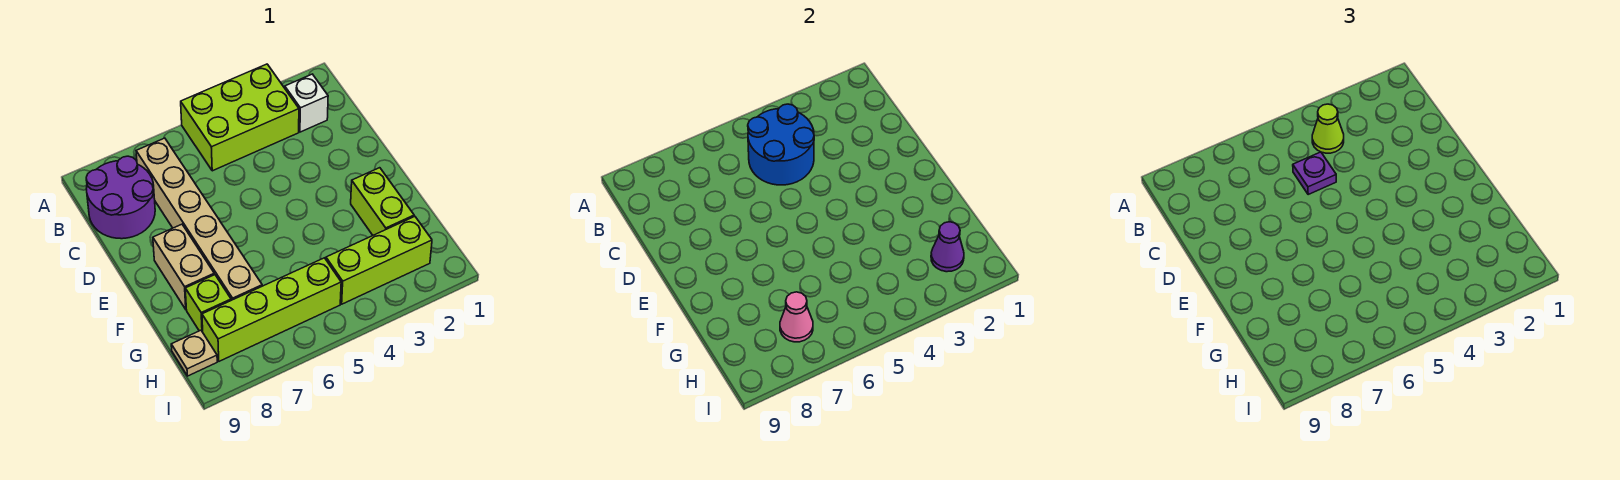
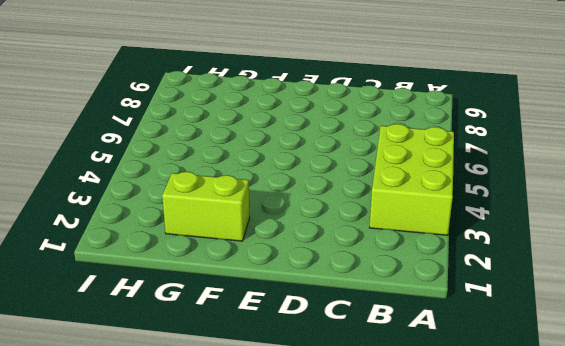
none -> white 1x1 brick [285,74,328,132]
none -> tan 1x6 brick [136,138,262,300]
none -> purple 2x2 round brick [86,156,155,239]

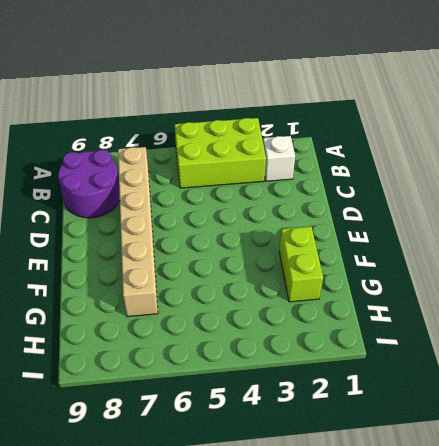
none -> tan 1x2 brick [153,224,214,309]
none -> lime 1x1 brick [185,275,231,332]
none -> lime 1x3 brick [326,217,432,304]

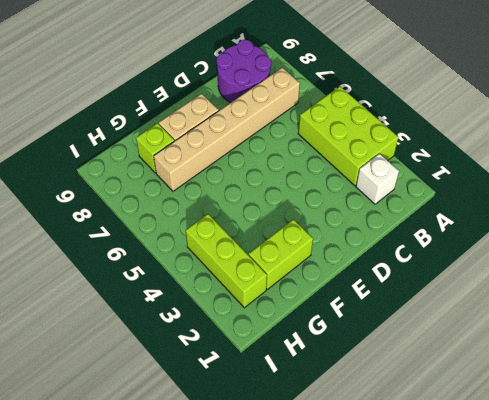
none -> lime 1x4 brick [202,258,341,361]
none -> tan 1x1 plate [171,330,217,376]
none -> blue 2x2 round brick [748,104,814,185]

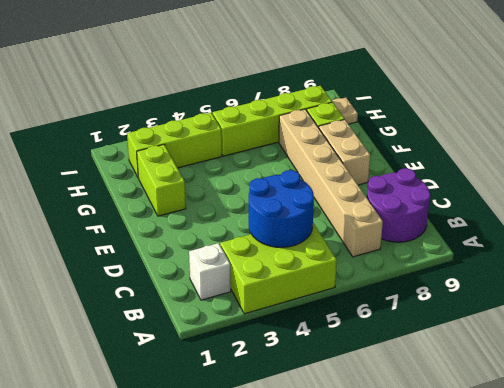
none -> purple 1x1 cone [931,222,964,272]
none -> pink 1x1 cone [780,292,813,342]
none -> lime 1x1 cone [1312,104,1344,153]

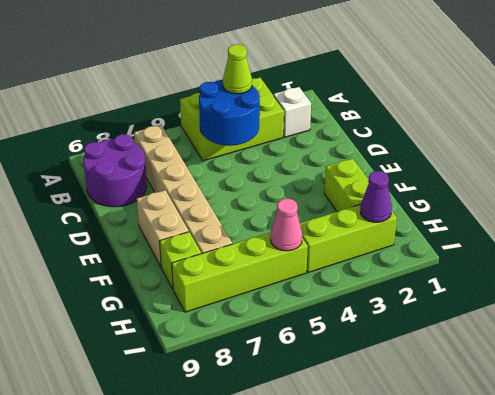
pink 1x1 cone [270,199,302,251] -> pink 1x1 cone moved to [780,292,813,342]
none -> tan 1x1 plate [171,330,217,376]
none -> purple 1x1 plate [1293,152,1336,194]

